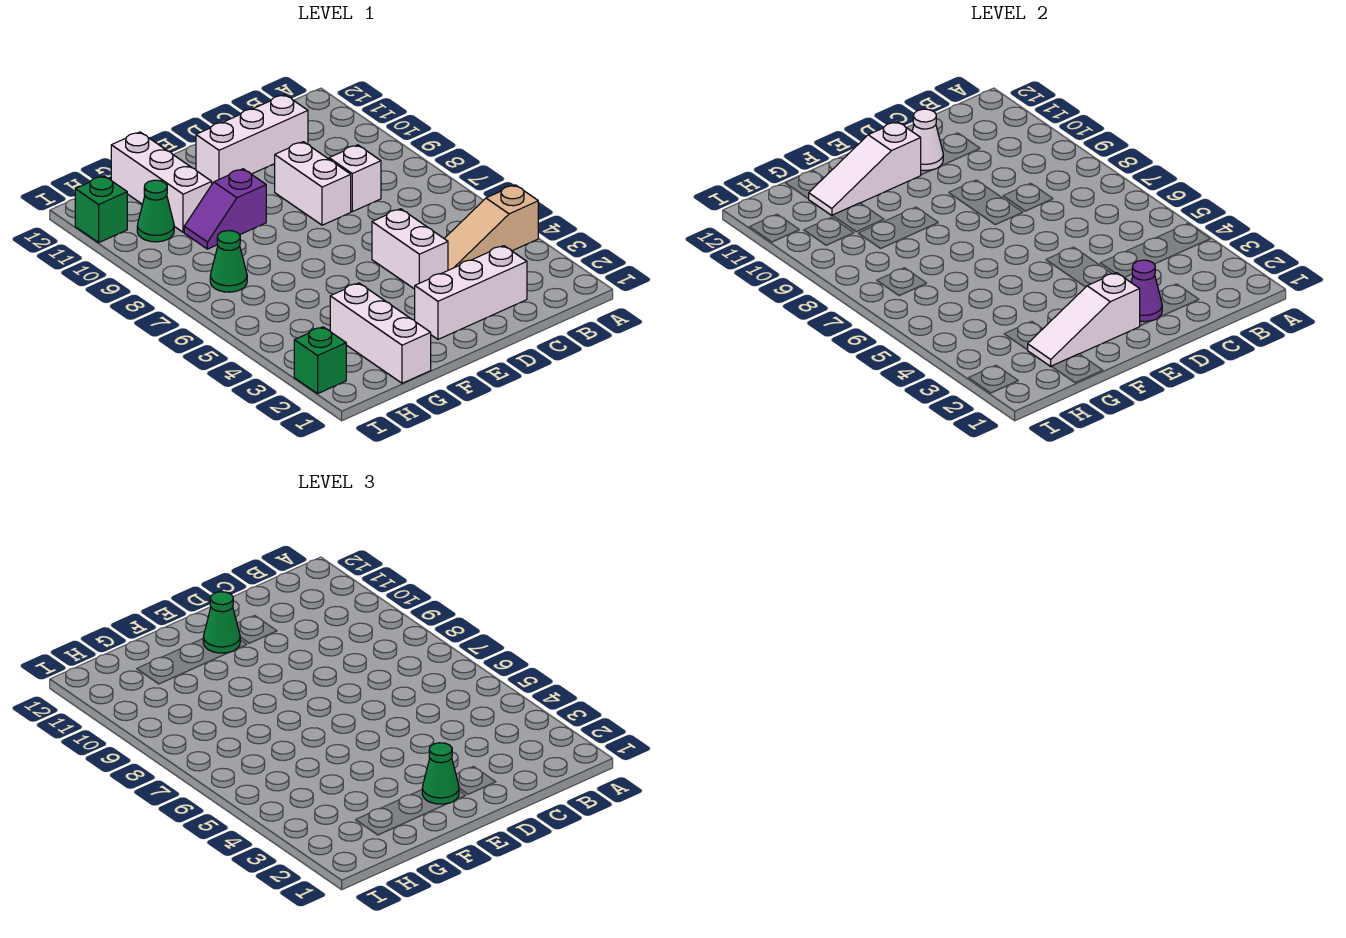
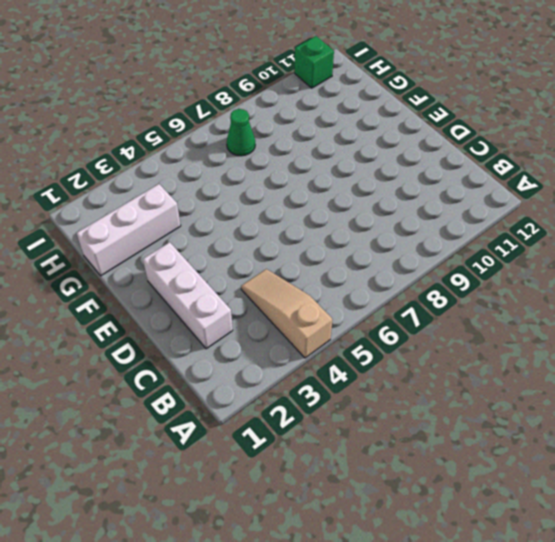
none -> white 1x1 brick [329,145,381,212]
none -> white 1x3 brick [196,95,308,184]
none -> white 1x2 brick [372,209,448,289]

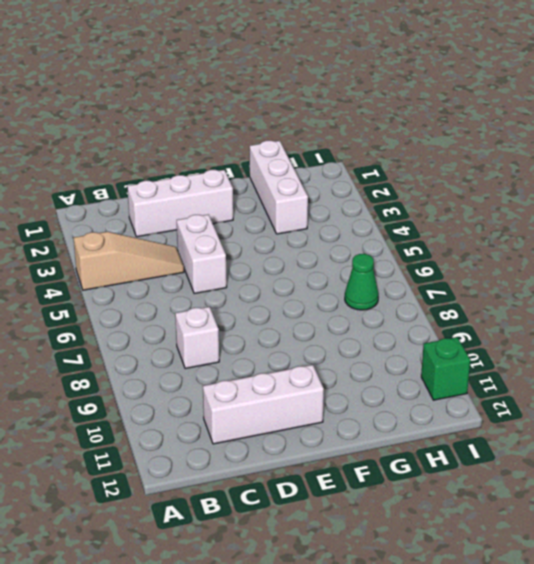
none -> white 1x2 brick [275,142,351,225]
none -> purple 1x2 slope [184,169,266,249]
none -> white 1x3 brick [111,132,212,232]

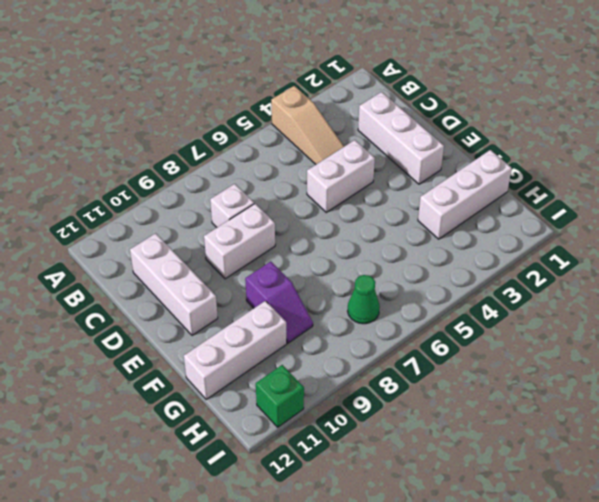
none -> green 1x1 cone [137,180,174,242]
none -> green 1x1 brick [294,327,346,394]
none -> purple 1x1 cone [1131,260,1162,322]

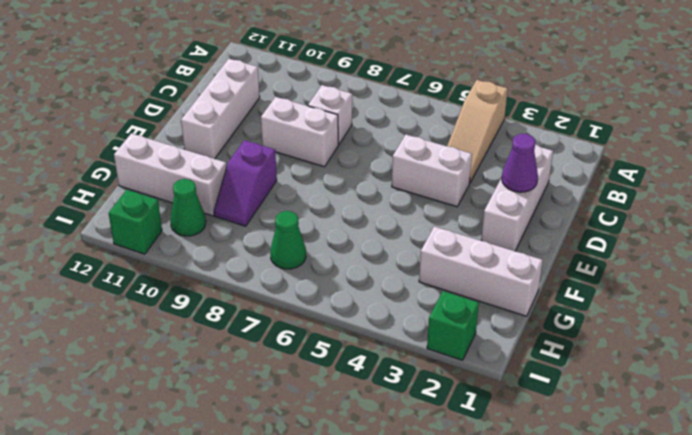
none -> white 1x1 cone [912,109,943,171]
none -> white 1x3 slope [1028,273,1140,366]
none -> white 1x3 slope [809,122,921,215]

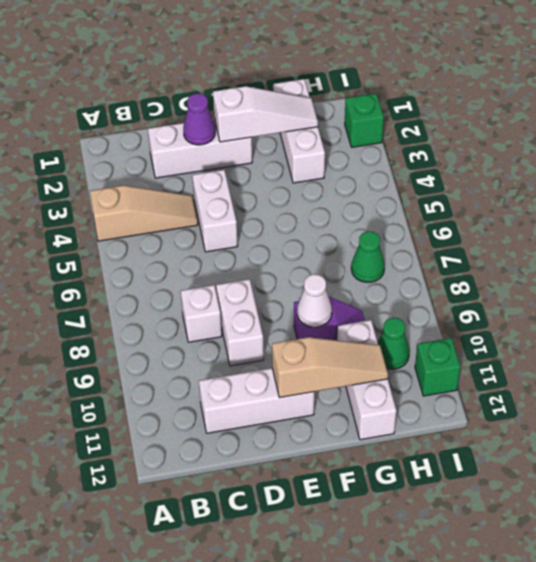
tan 1x3 slope [272,337,388,398] -> white 1x3 slope [809,122,921,215]
white 1x1 cone [297,274,332,327] -> white 1x1 cone moved to [912,109,943,171]
none -> green 1x1 cone [422,743,459,804]
none -> green 1x1 cone [203,592,241,653]

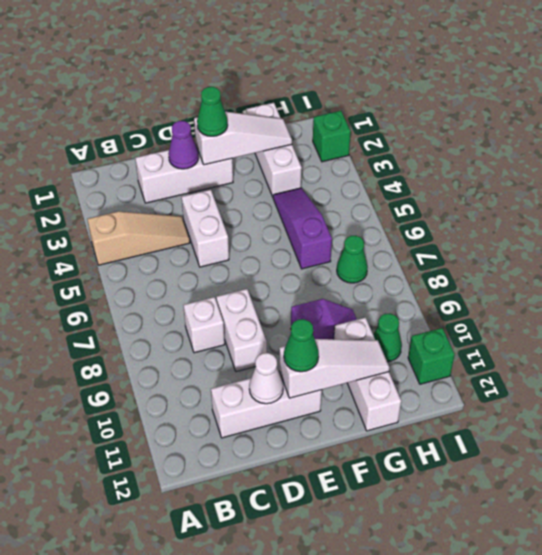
purple 1x3 slope [273,188,332,269] -> none

